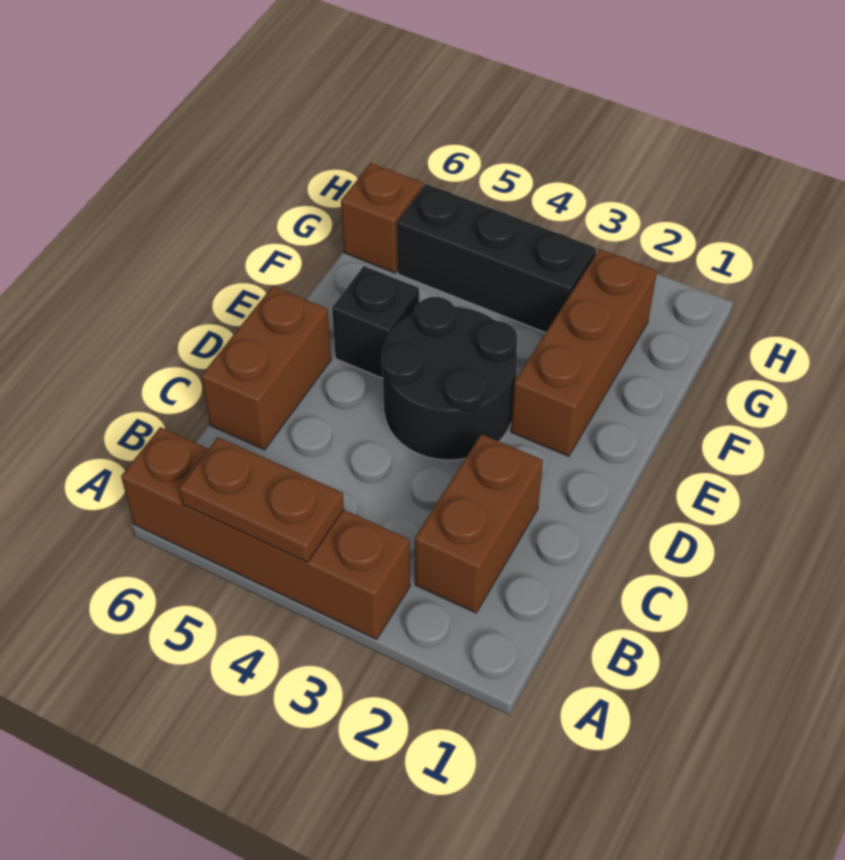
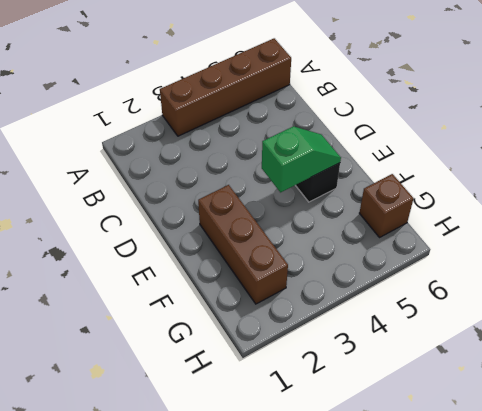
green 1x2 slope [262,126,341,192] -> none
none -> brown 1x2 brick [415,434,543,613]
none -> brown 1x2 brick [201,286,331,450]

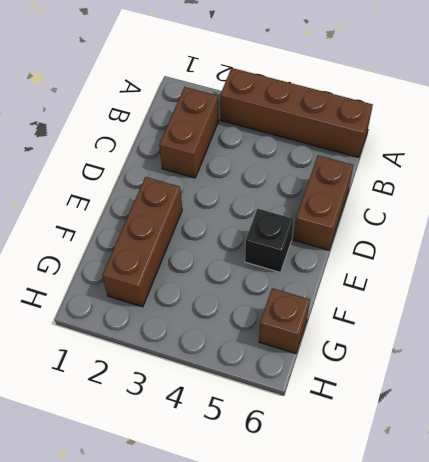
none -> black 2x2 round brick [382,297,518,460]
none -> black 1x3 brick [397,184,596,333]

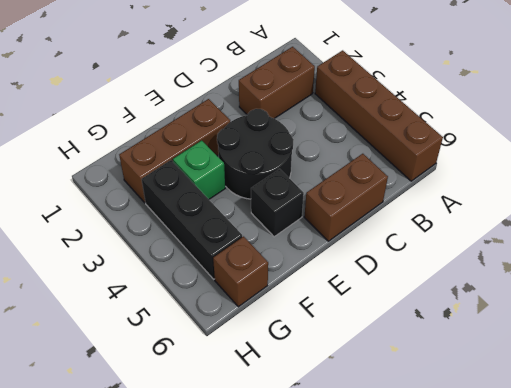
green 1x1 brick [173,141,225,199] -> none
none -> brown 1x2 plate [179,437,344,562]

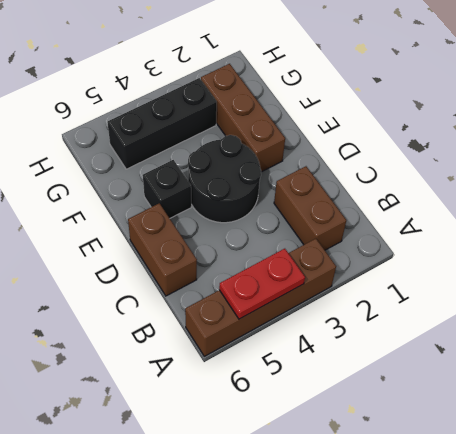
red 1x2 plate [219,249,305,319] -> brown 1x2 plate [179,437,344,562]
none -> brown 1x1 brick [341,163,423,273]

